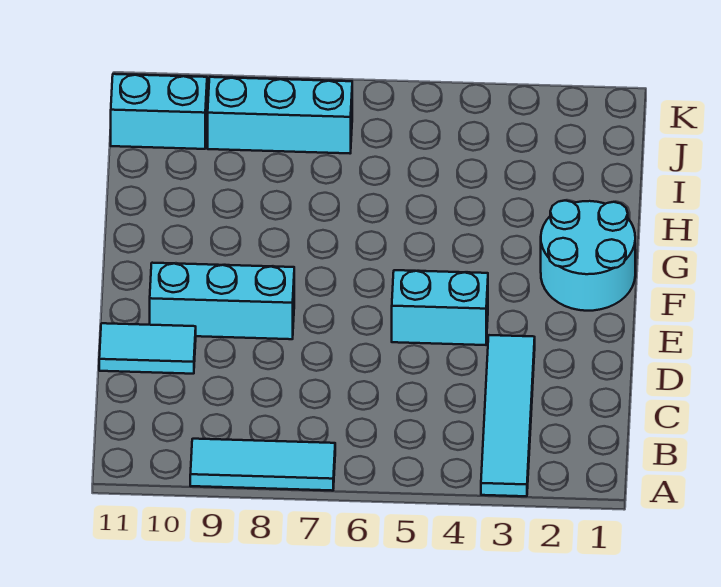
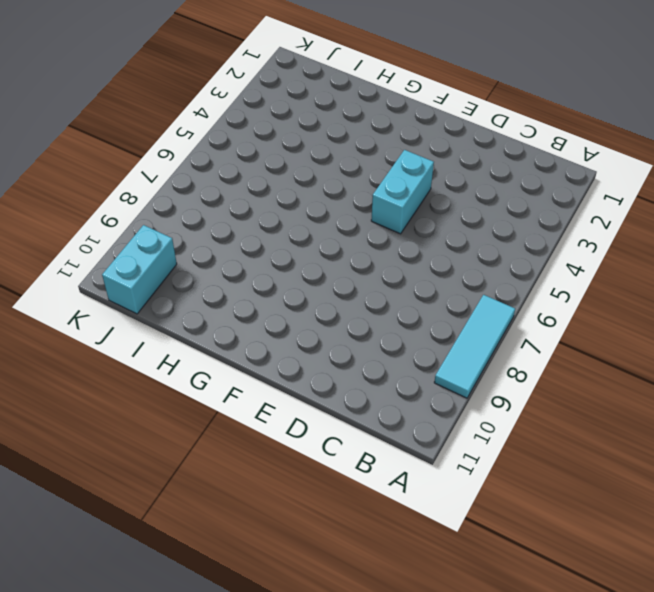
none -> cyan 1x4 tile [481,335,535,496]
none -> cyan 1x2 tile [99,323,196,374]

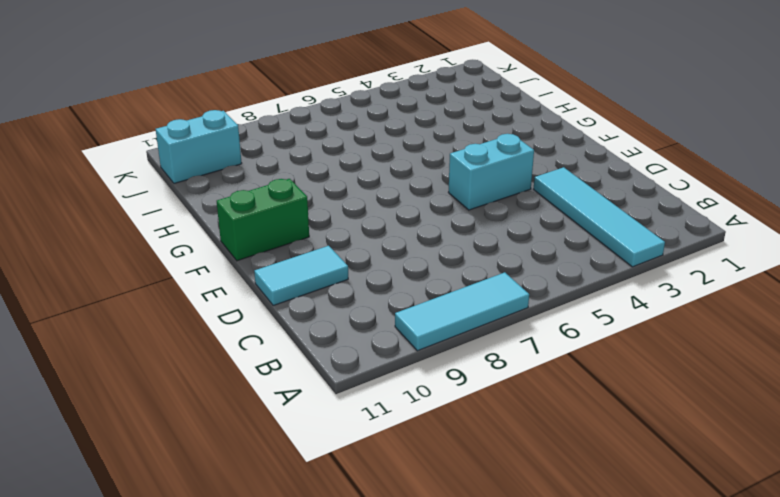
green 1x2 brick [217,179,309,261] -> none
none -> cyan 1x3 brick [150,263,294,339]
none -> cyan 2x2 round brick [541,201,635,311]

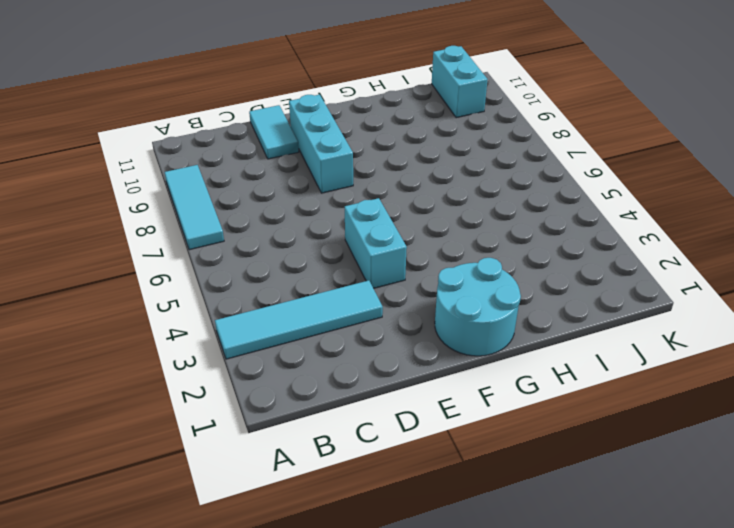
none -> cyan 1x3 brick [208,77,352,153]

